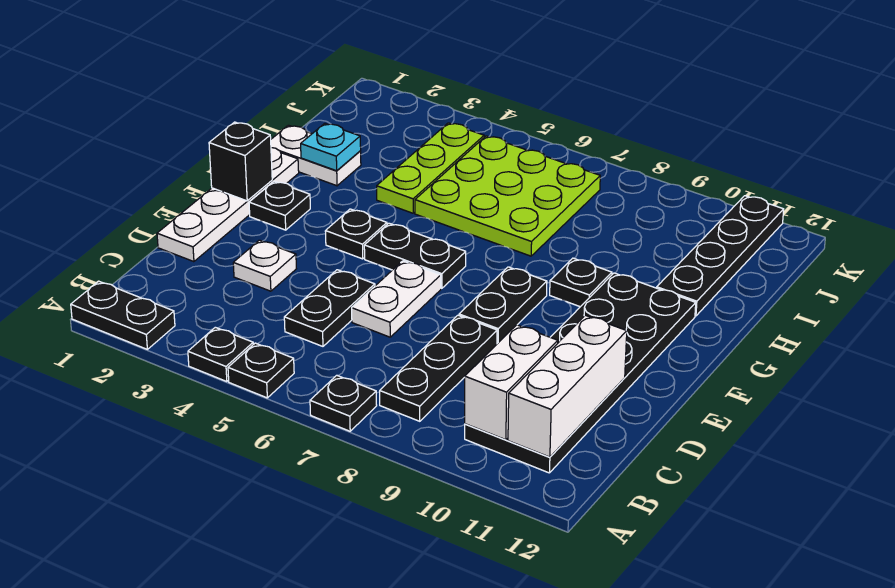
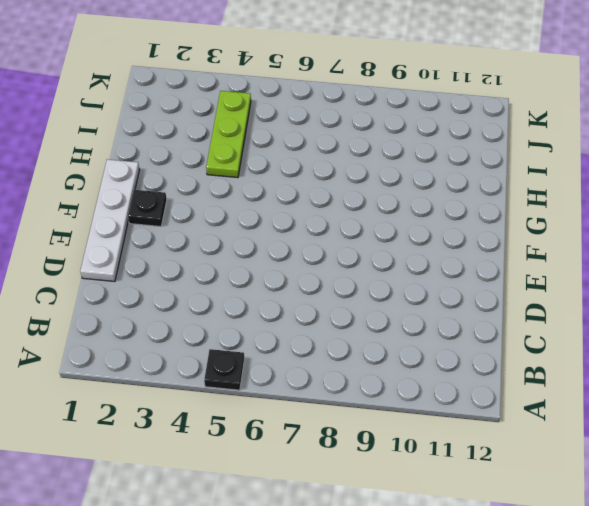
none -> black 1x2 plate [71,281,175,349]
none -> black 1x1 plate [188,327,253,382]
none -> black 1x1 plate [310,375,377,431]

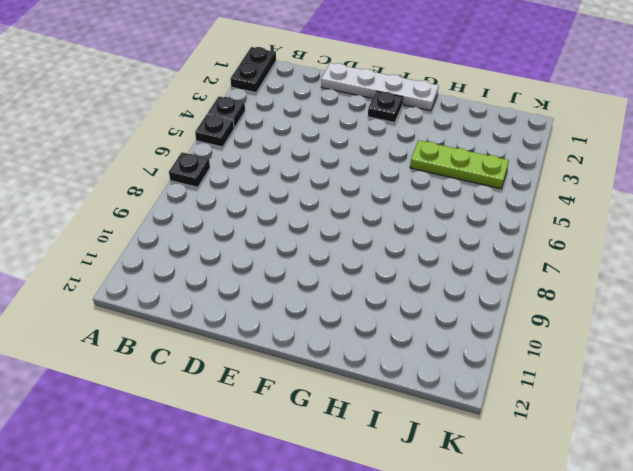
none -> black 1x3 plate [380,315,497,421]
none -> black 2x6 plate [465,273,696,473]
none -> black 1x2 plate [284,270,375,346]

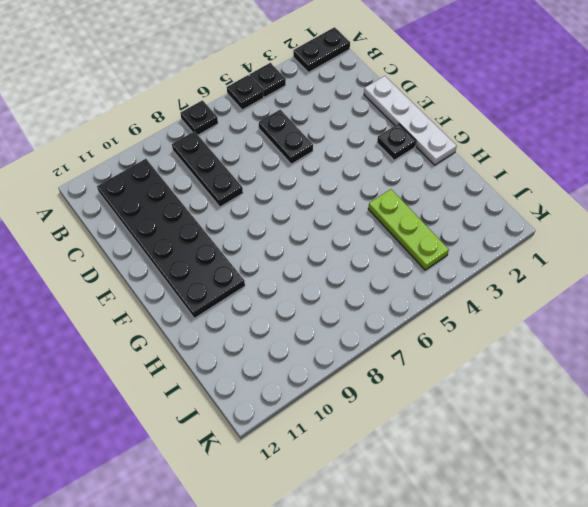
none -> white 1x1 plate [233,240,296,291]
none -> white 1x2 plate [352,261,441,337]
none -> black 1x2 plate [459,267,547,344]

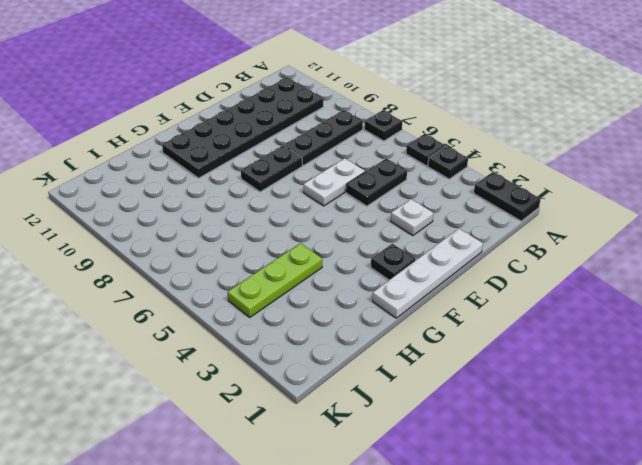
none -> black 1x1 plate [325,209,387,259]
none -> black 1x2 plate [364,223,466,288]
none -> black 1x1 plate [550,258,612,307]

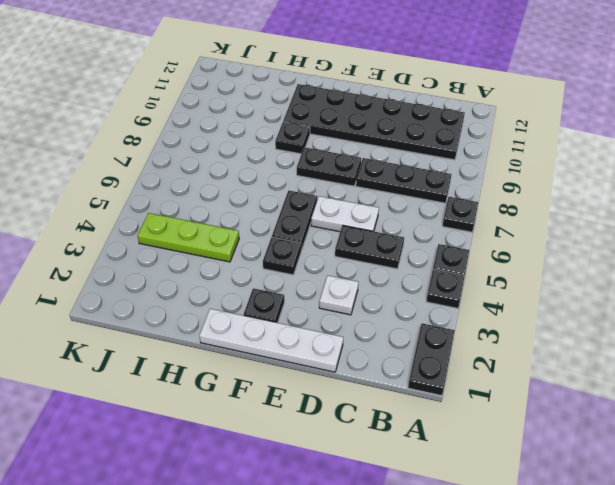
none -> white 1x2 plate [271,125,361,186]
none -> lime 3x3 plate [415,136,600,256]
none -> black 1x4 plate [657,196,784,316]

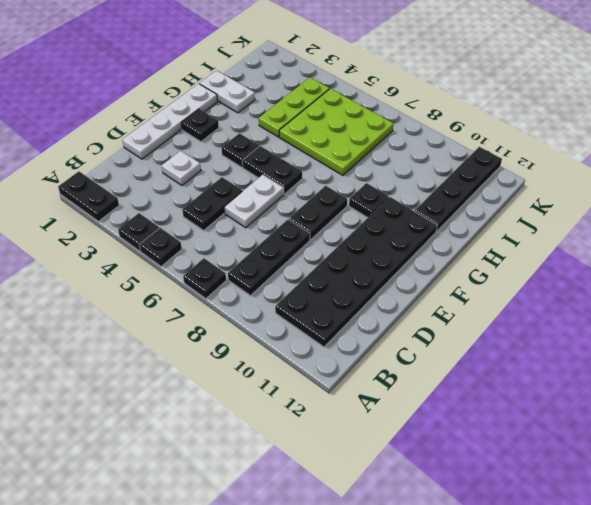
none -> white 1x2 brick [465,325,558,440]
none -> white 1x3 brick [508,315,627,457]
none -> black 1x1 brick [209,122,272,201]

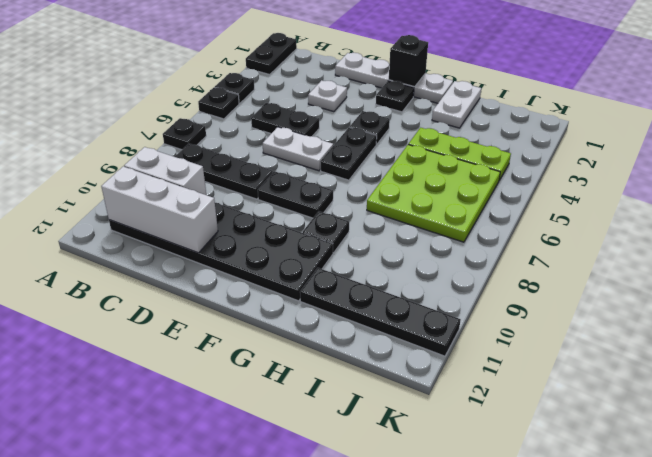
none -> cyan 1x1 plate [301,124,361,171]

